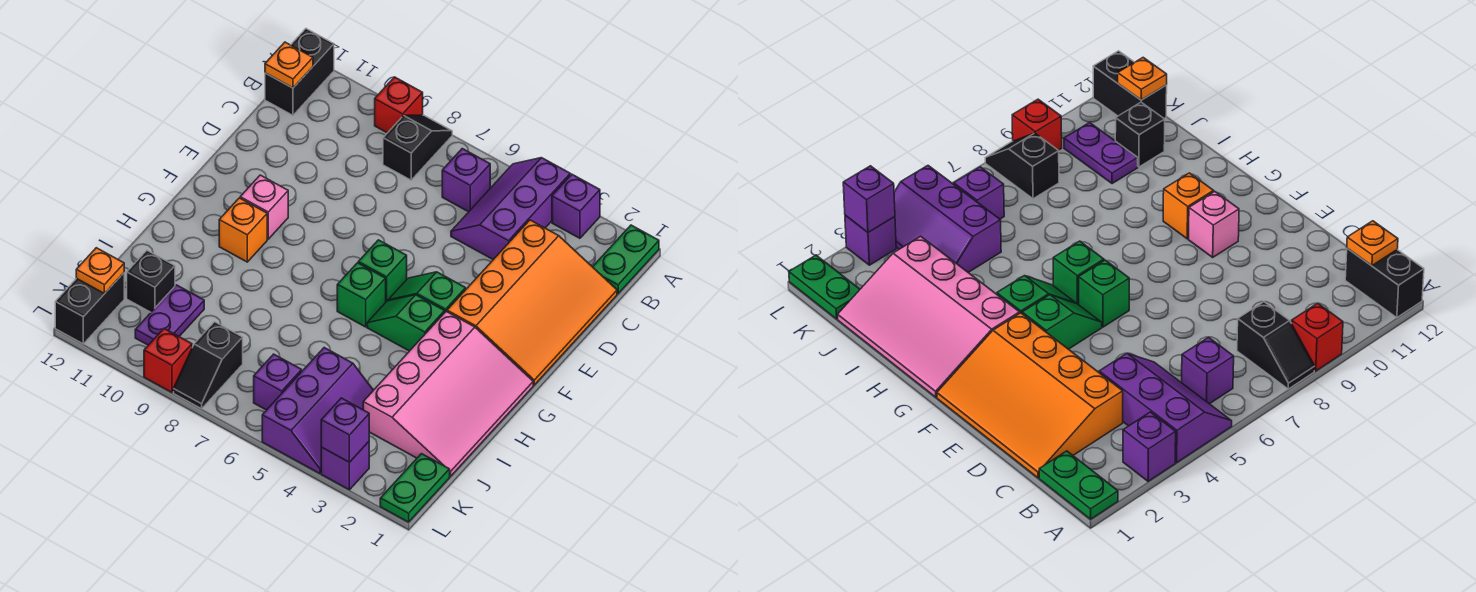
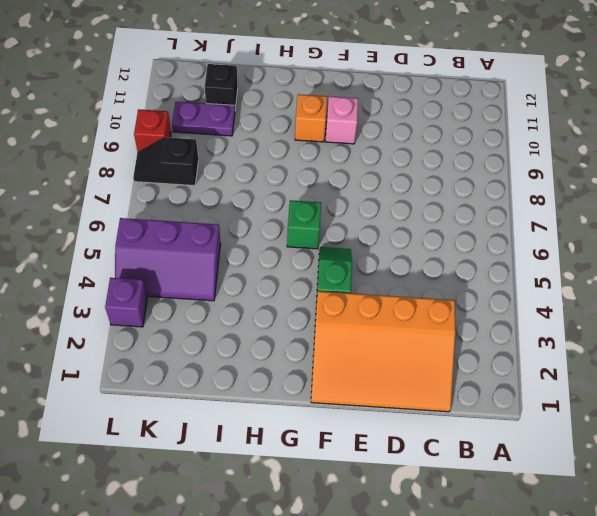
none -> green 1x2 plate [593,225,659,294]
none -> purple 1x1 brick [552,175,600,238]
none -> purple 2x3 slope [451,158,570,260]

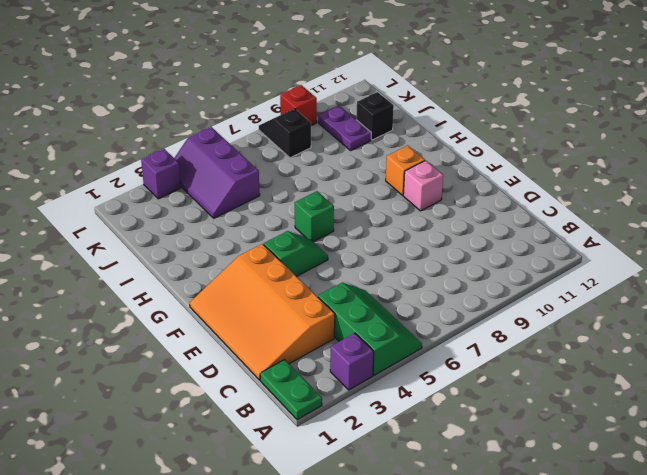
green 2x3 slope [318,283,422,375] -> purple 2x3 slope [451,158,570,260]
none -> black 1x2 slope [383,115,452,180]
none -> red 1x1 brick [375,77,423,133]
none -> black 1x2 brick [265,29,334,115]

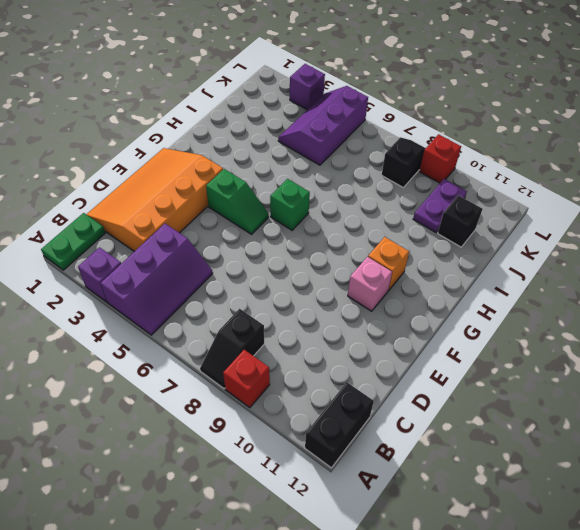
none -> purple 1x1 brick [442,149,490,212]
none -> green 1x1 brick [358,240,407,302]
none -> pink 3x4 slope [363,311,533,477]

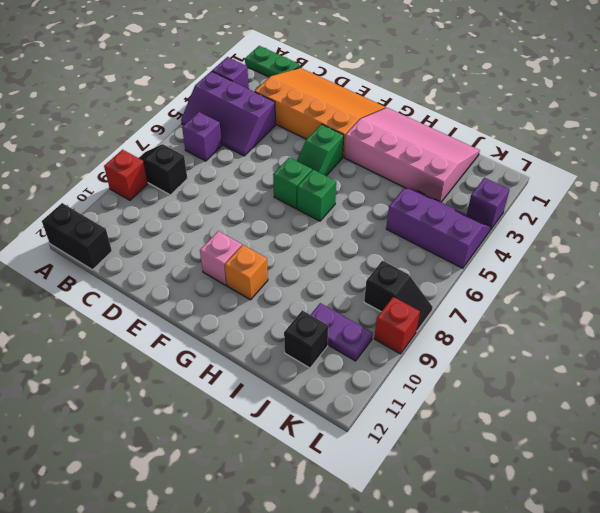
none -> green 1x2 slope [367,295,445,351]
none -> green 1x2 plate [380,454,450,522]
none -> purple 1x1 brick [254,354,302,410]

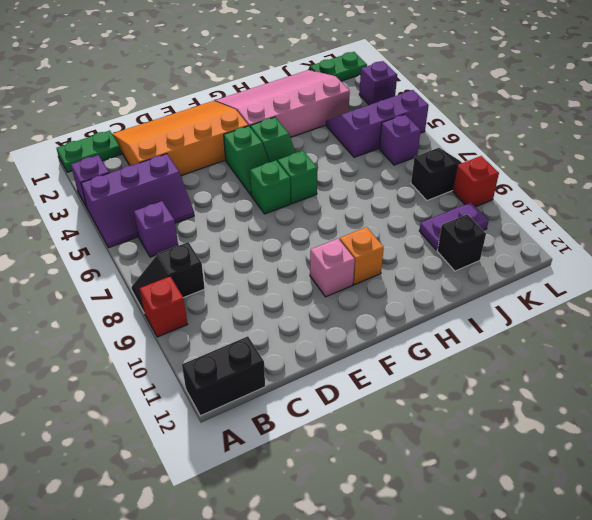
none -> black 1x2 brick [55,273,124,344]
none -> orange 1x1 plate [265,42,313,88]
none -> orange 1x1 plate [76,248,124,294]

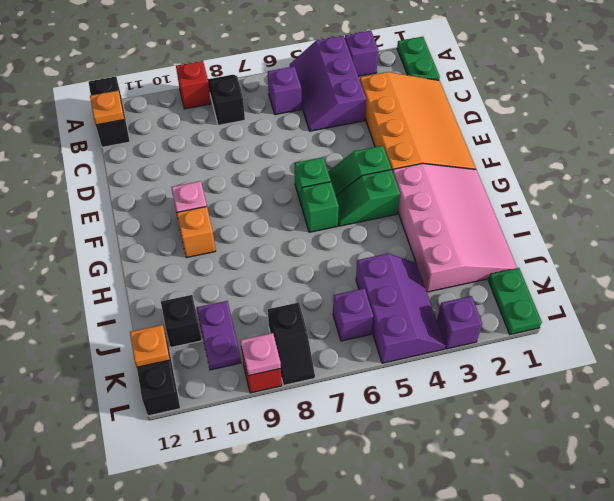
pink 1x1 plate [240,333,281,376] -> none
none -> purple 1x1 brick [321,398,369,462]

